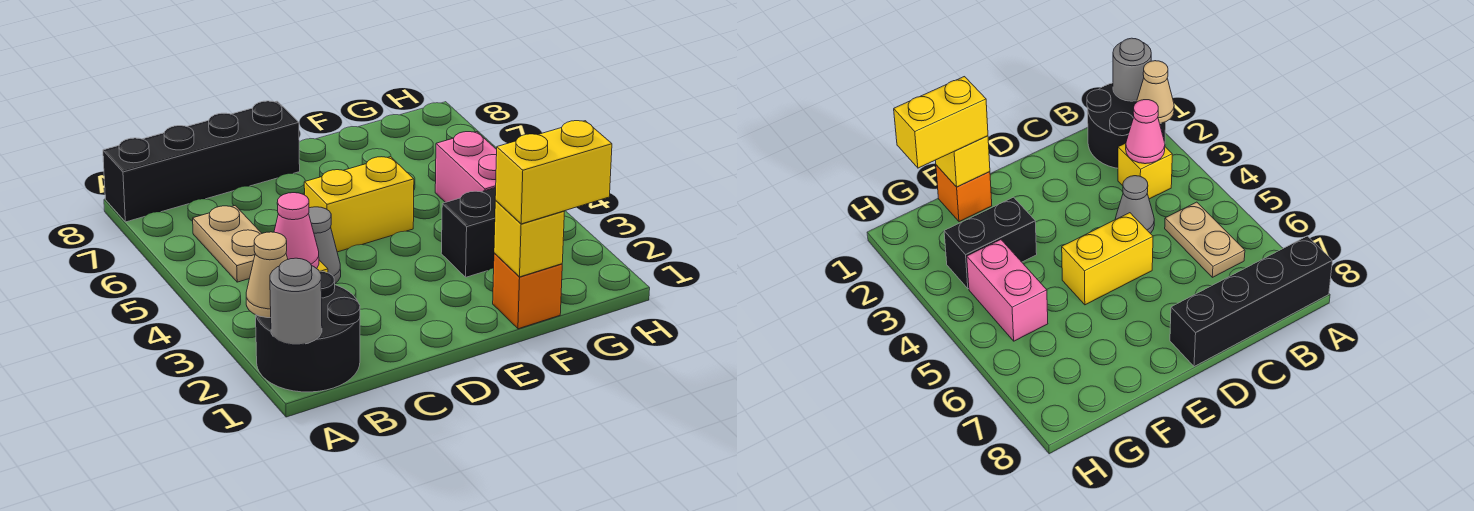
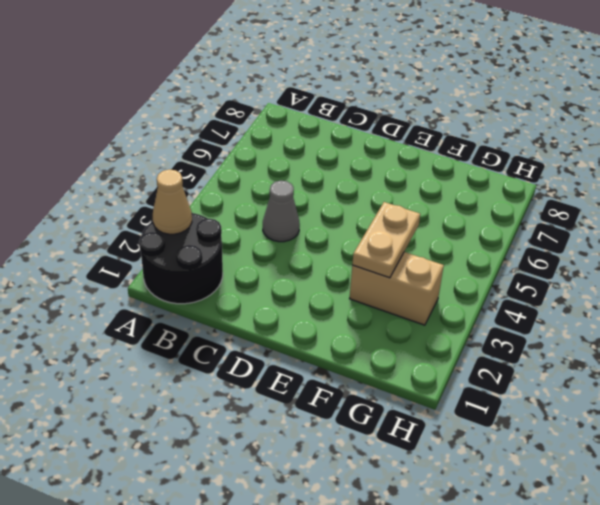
tan 1x2 brick [350,252,444,325] -> black 1x2 brick [441,187,496,277]
tan 1x2 plate [352,202,420,278] -> tan 1x2 plate moved to [193,206,262,282]
none -> black 1x4 brick [103,101,300,222]
none -> yellow 1x1 brick [1118,143,1172,199]
none -> yellow 1x2 brick [304,157,414,252]

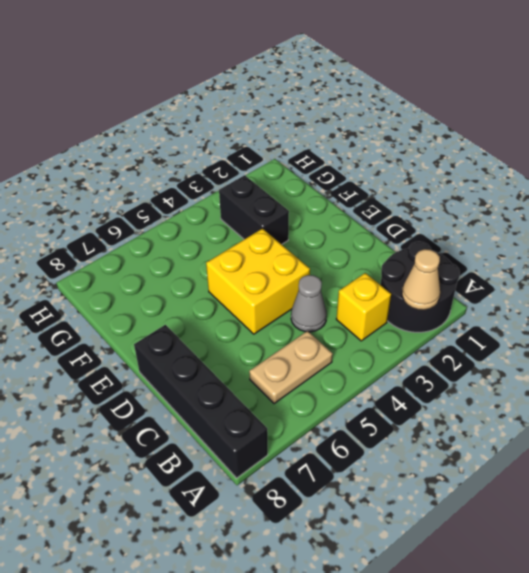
yellow 2x2 brick [206,228,310,334] -> yellow 1x2 brick [304,157,414,252]
none -> orange 1x1 brick [493,253,562,329]
none -> pink 1x2 brick [435,132,497,202]
none -> grey 1x1 round brick [270,258,322,345]

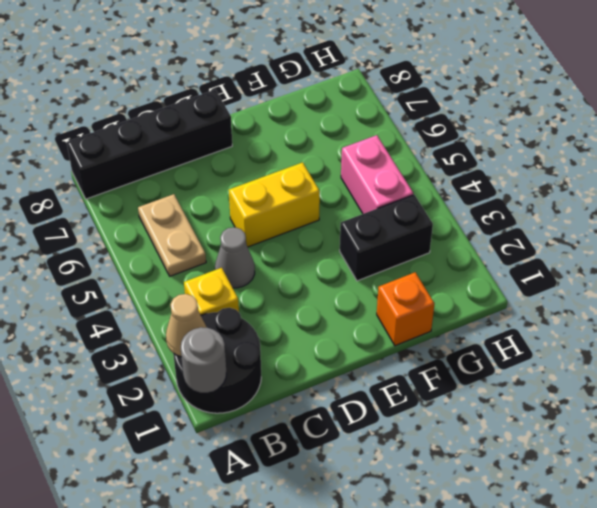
none -> pink 1x1 cone [274,193,319,269]
none -> yellow 1x1 brick [494,201,564,277]
none -> yellow 1x2 brick [495,121,612,224]

